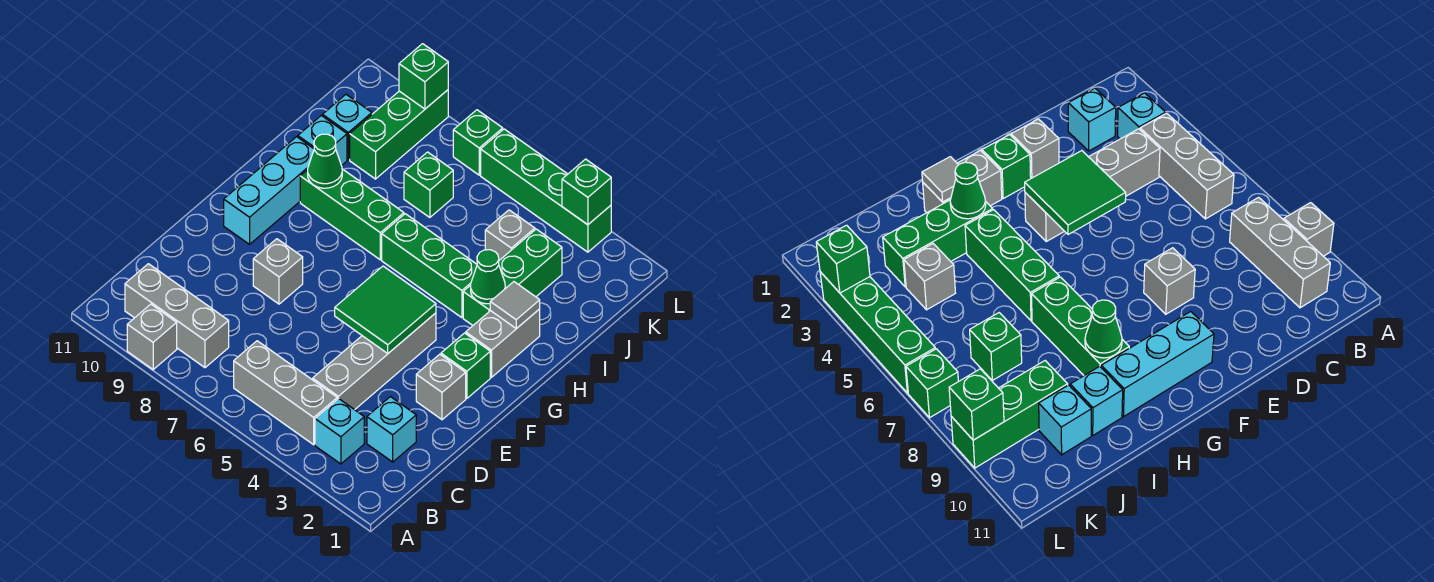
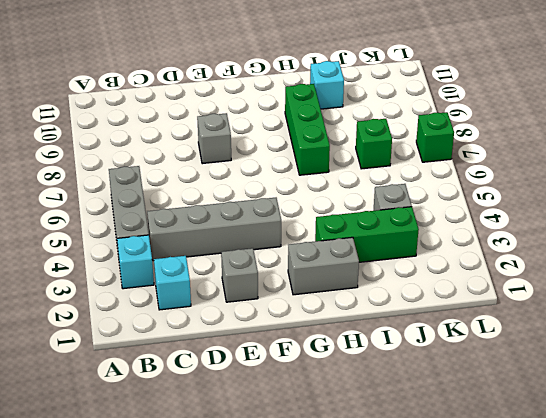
none -> grey 1x1 brick [127,304,177,369]
none -> grey 1x3 brick [125,264,229,368]
none -> green 1x1 brick [441,333,490,398]

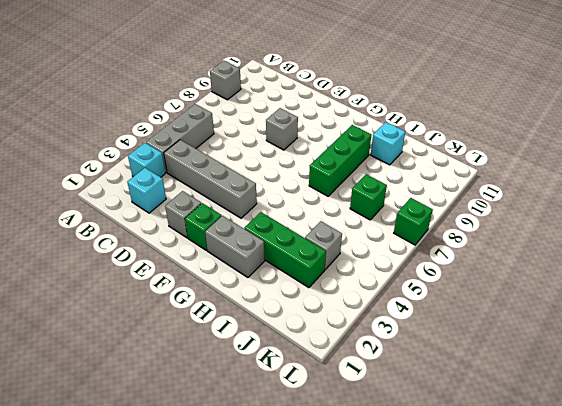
none -> grey 1x3 brick [125,264,229,368]
none -> cyan 1x3 brick [224,137,314,244]
none -> green 1x3 brick [382,214,477,318]

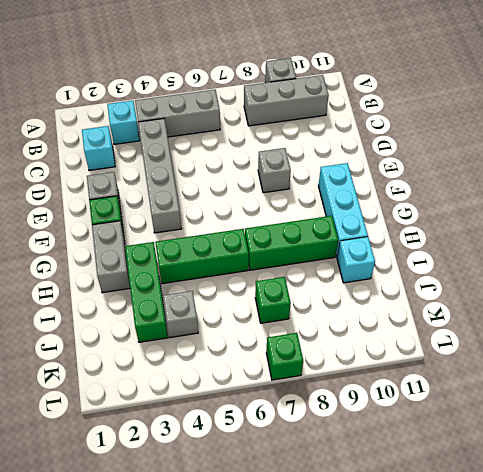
none -> green 1x3 brick [350,90,448,179]
none -> cyan 1x1 brick [322,95,372,160]
none -> green 1x4 brick [481,129,611,252]

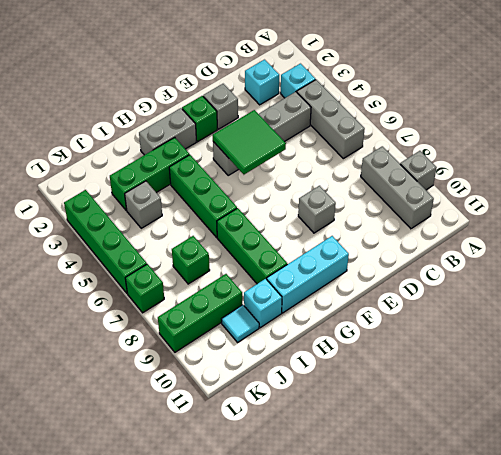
cyan 1x1 tile [222,305,259,342] -> cyan 1x1 brick [322,95,372,160]
none -> grey 1x1 tile [490,282,540,329]
none -> green 1x1 cone [471,250,505,304]
none -> green 1x1 cone [308,134,342,188]

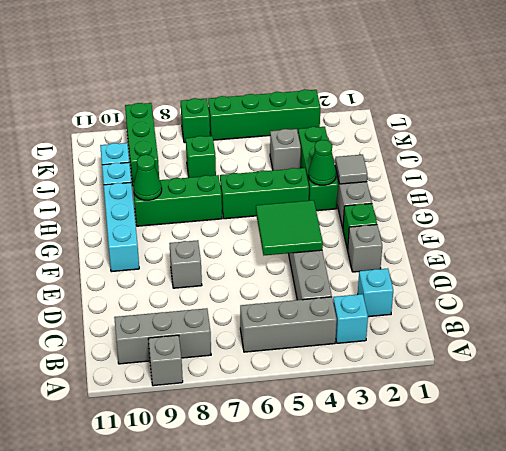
none -> green 1x1 brick [562,159,611,225]
none -> green 1x1 brick [399,44,448,109]

